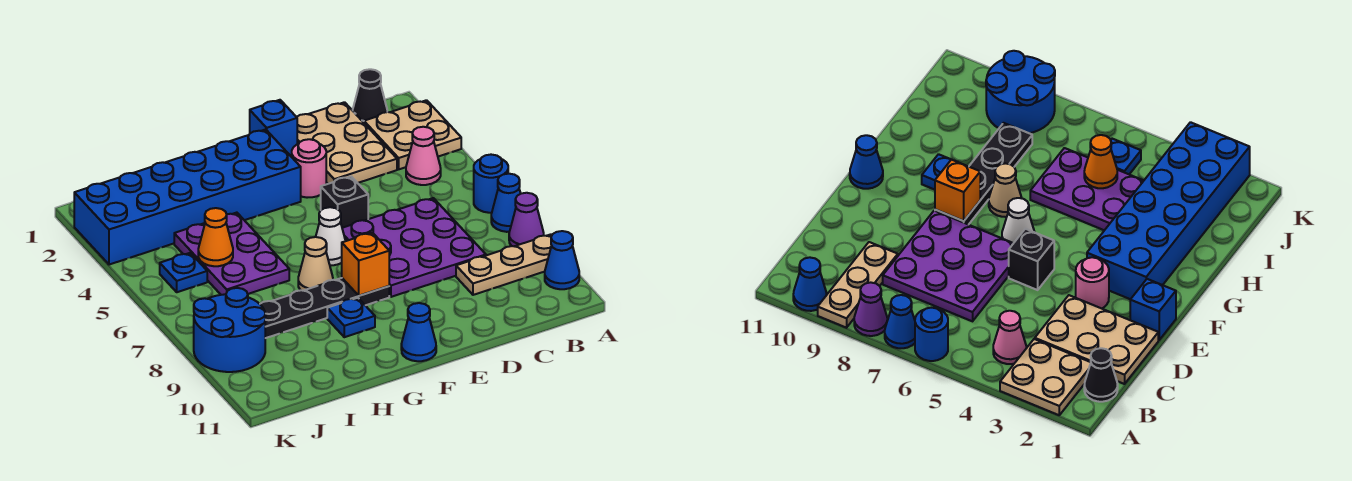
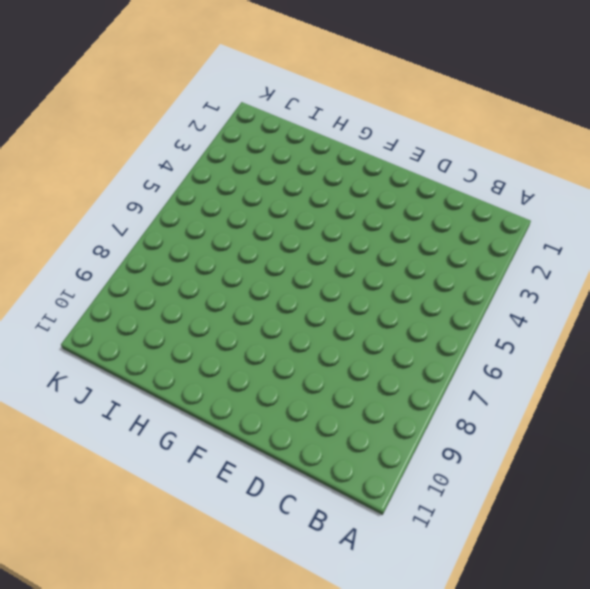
none -> tan 2x2 plate [364,100,461,169]
none -> blue 1x1 round brick [474,155,508,213]
none -> blue 1x1 cone [491,174,521,232]

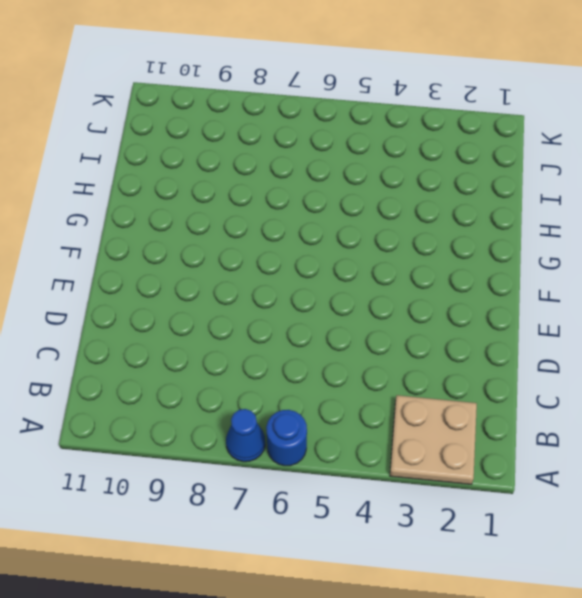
none -> purple 1x1 cone [509,193,544,246]
none -> tan 1x3 plate [456,234,552,295]
none -> blue 1x1 cone [545,231,579,289]

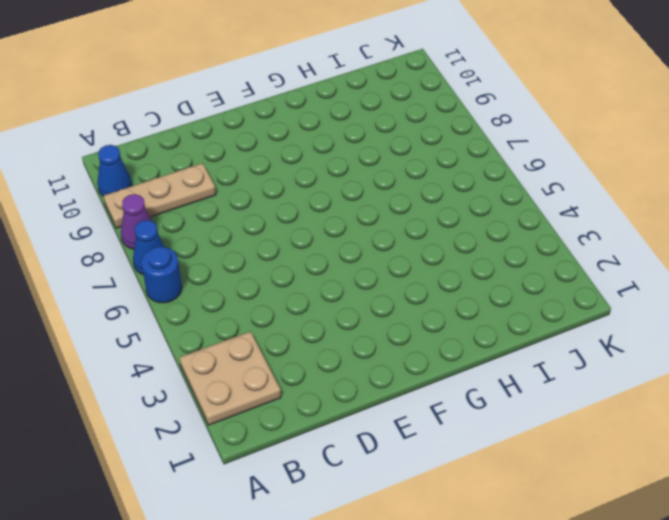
none -> black 1x1 cone [352,69,387,122]
none -> pink 1x1 cone [406,127,441,185]
none -> tan 2x3 plate [297,102,397,184]

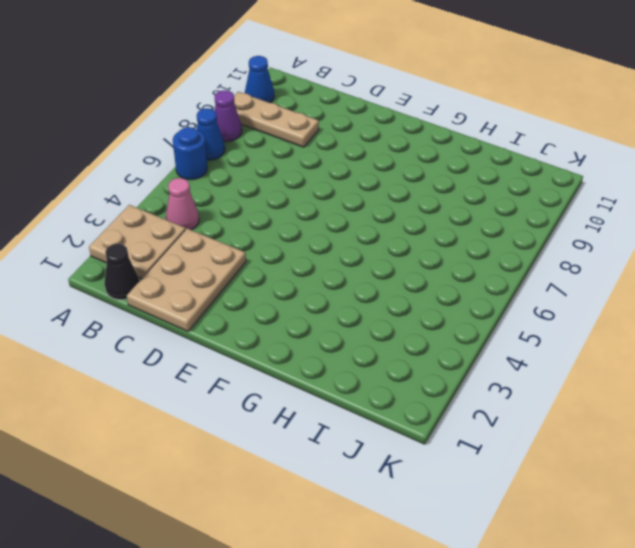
none -> purple 3x3 plate [342,198,486,297]
none -> blue 1x1 brick [250,100,297,155]
none -> pink 1x1 round brick [292,139,326,198]

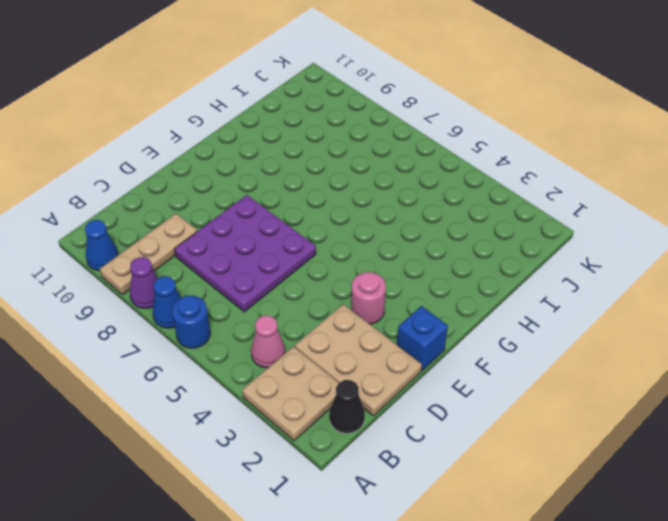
none -> black 1x1 brick [321,176,368,228]
none -> blue 2x6 brick [74,129,301,265]
none -> white 1x1 cone [316,207,345,265]

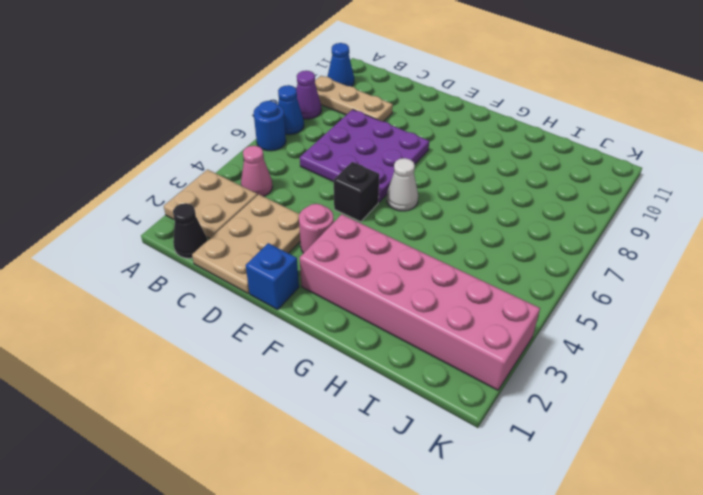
pink 2x6 brick [300,214,540,390] -> blue 2x6 brick [74,129,301,265]
none -> black 1x4 plate [260,278,389,338]
none -> blue 1x1 cone [401,303,436,361]
none -> tan 1x1 cone [298,237,333,291]

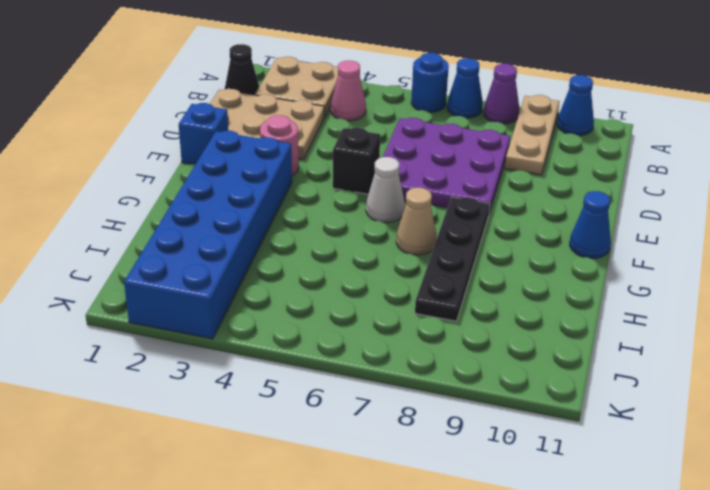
none -> blue 1x1 plate [327,298,375,337]
none -> purple 2x3 plate [174,213,289,295]
none -> blue 1x1 plate [160,253,207,292]

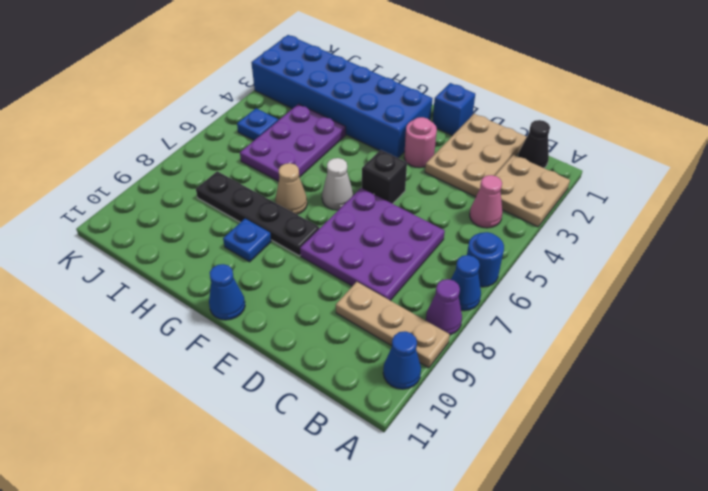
none -> blue 2x2 round brick [194,288,266,372]
none -> orange 1x1 brick [342,233,389,296]
none -> orange 1x1 cone [198,208,233,266]

